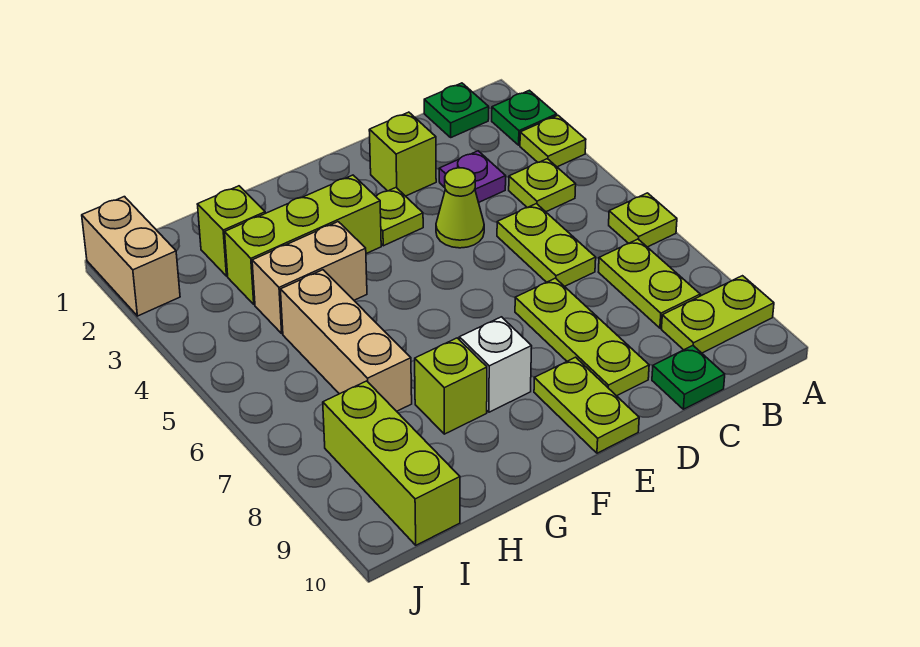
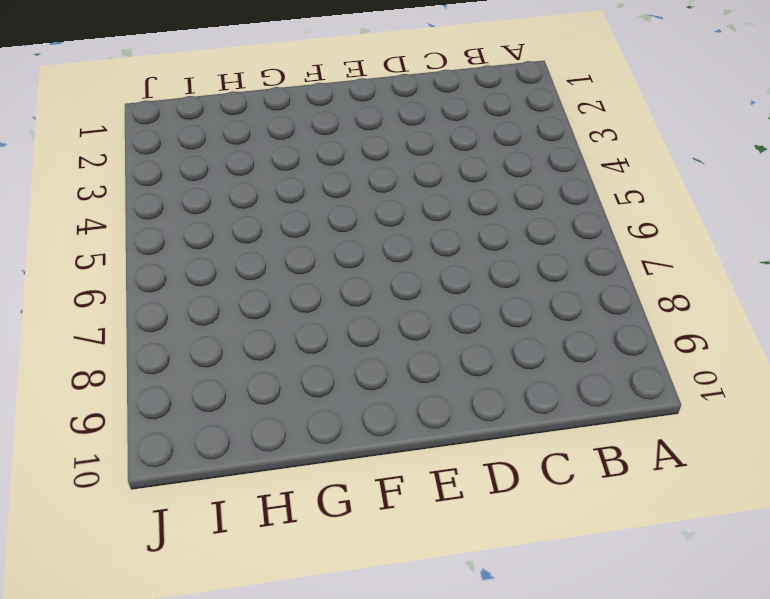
none -> green 1x1 plate [492,90,557,145]
none -> lime 1x1 plate [520,115,586,167]
none -> lime 1x1 plate [609,193,677,247]

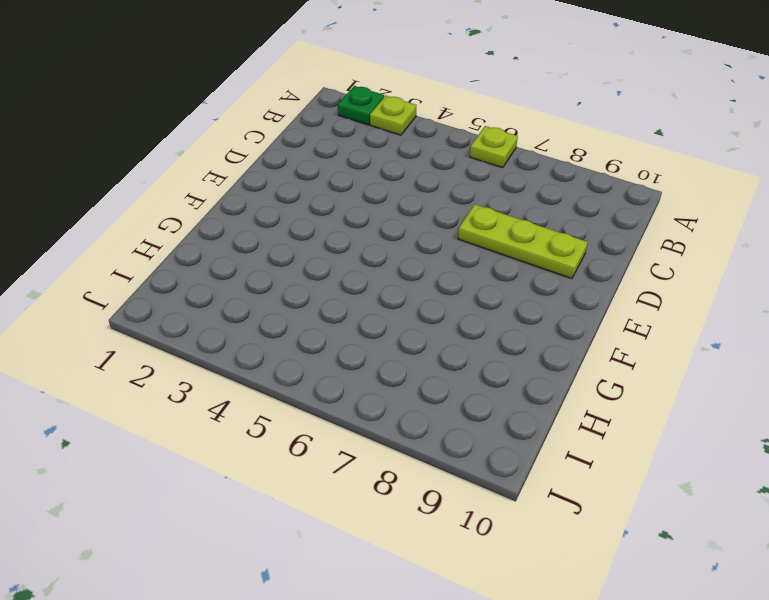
none -> lime 1x2 plate [661,276,774,353]
none -> green 1x1 plate [424,83,489,137]
none -> lime 1x1 plate [509,159,576,212]

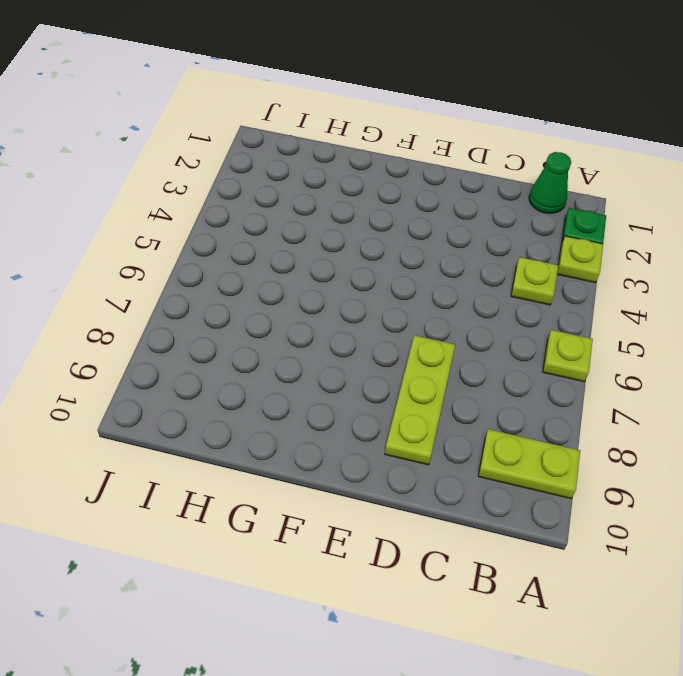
green 1x1 cone [529,152,571,213] -> green 1x1 plate [424,83,489,137]
none -> lime 1x2 plate [599,239,700,328]
none -> purple 1x1 plate [439,151,506,203]
none -> lime 1x2 plate [497,204,596,286]

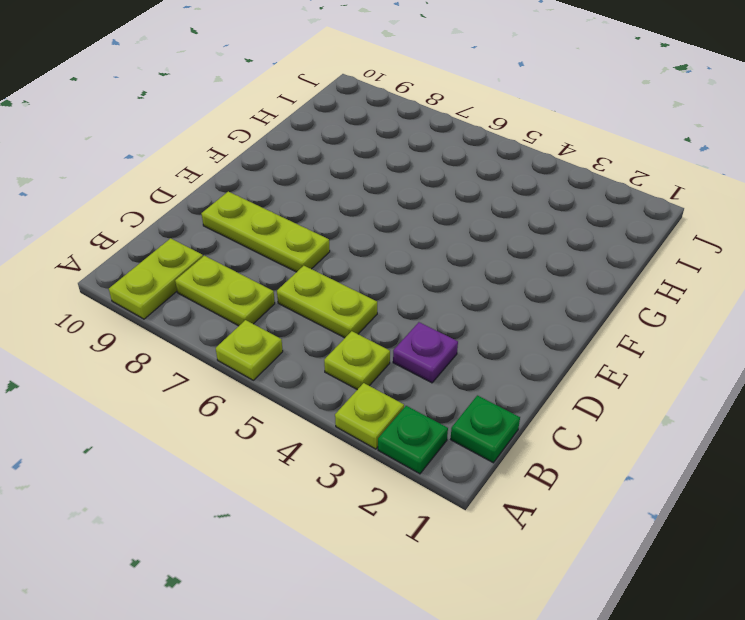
none -> green 1x1 plate [652,346,725,409]
none -> lime 1x1 brick [369,112,436,196]
none -> lime 1x1 cone [436,168,484,248]

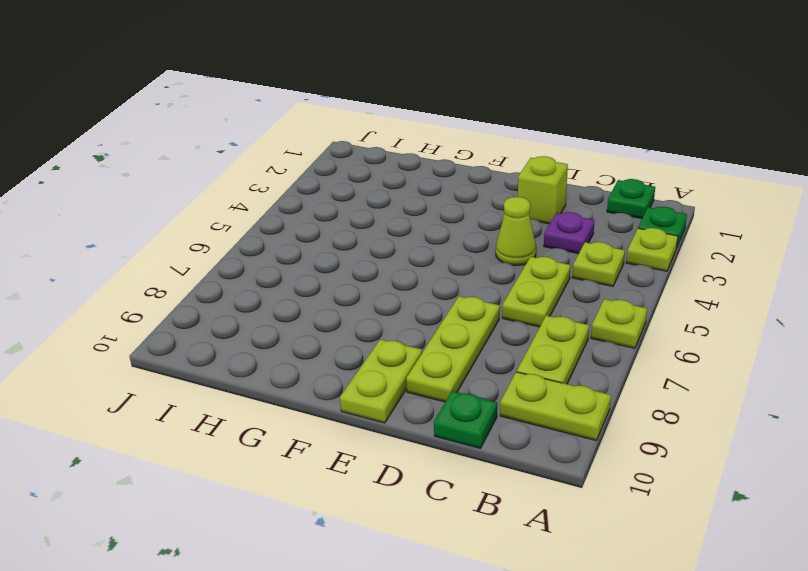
none -> lime 1x1 plate [376,188,423,246]
none -> lime 1x3 brick [225,175,381,304]
none -> white 1x1 brick [459,317,532,412]

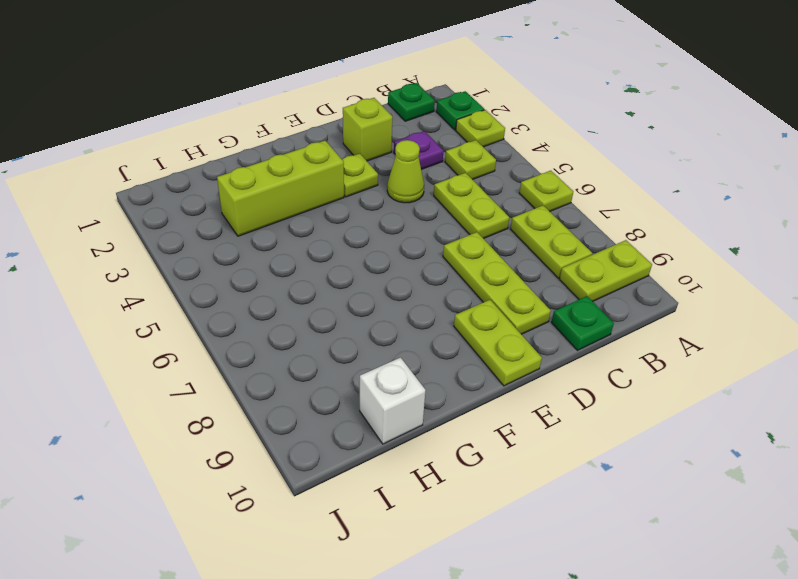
white 1x1 brick [360,358,426,444] -> white 1x1 brick moved to [459,317,532,412]
none -> tan 1x2 brick [252,222,367,333]
none -> lime 1x1 brick [415,338,487,434]
none -> lime 1x1 brick [197,186,265,276]

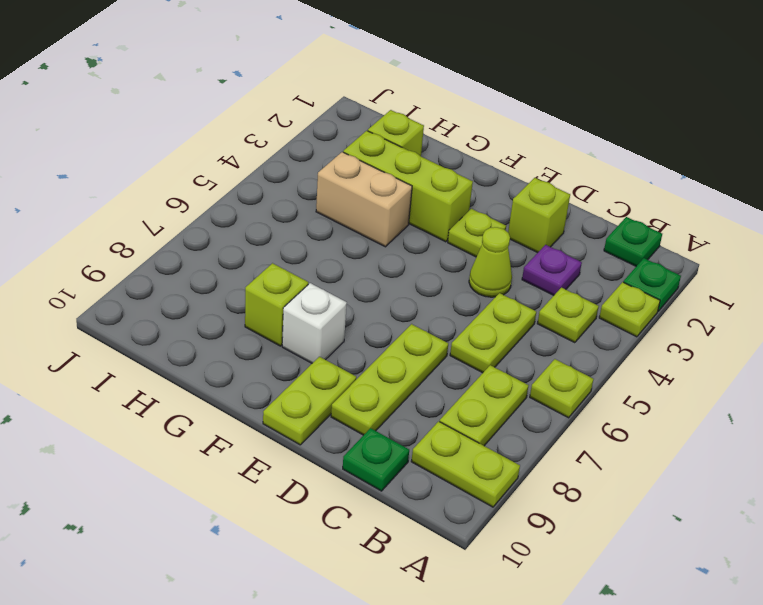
none -> tan 1x3 brick [280,270,412,411]
none -> lime 1x3 brick [323,381,460,545]
none -> tan 1x2 brick [82,197,180,316]

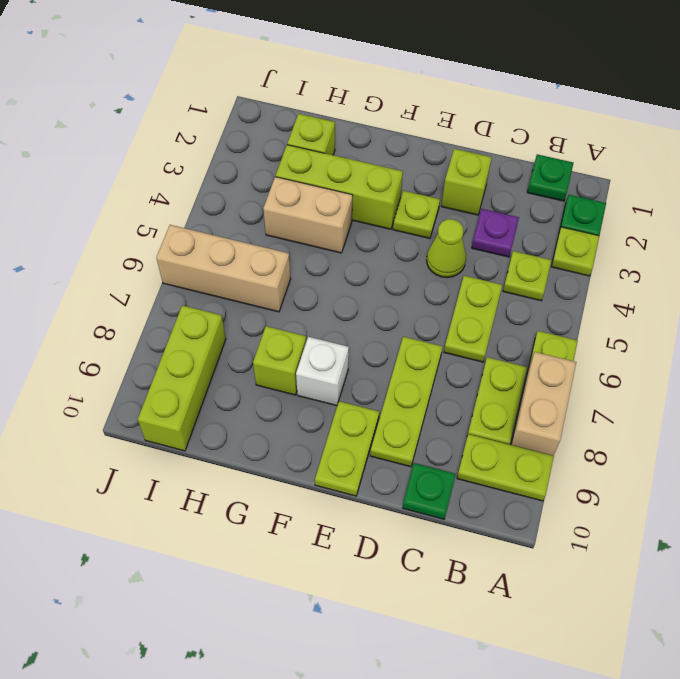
tan 1x2 brick [511,352,576,456] -> tan 1x2 brick moved to [82,197,180,316]
tan 1x3 brick [156,225,291,312] -> tan 1x3 brick turned to [280,270,412,411]

